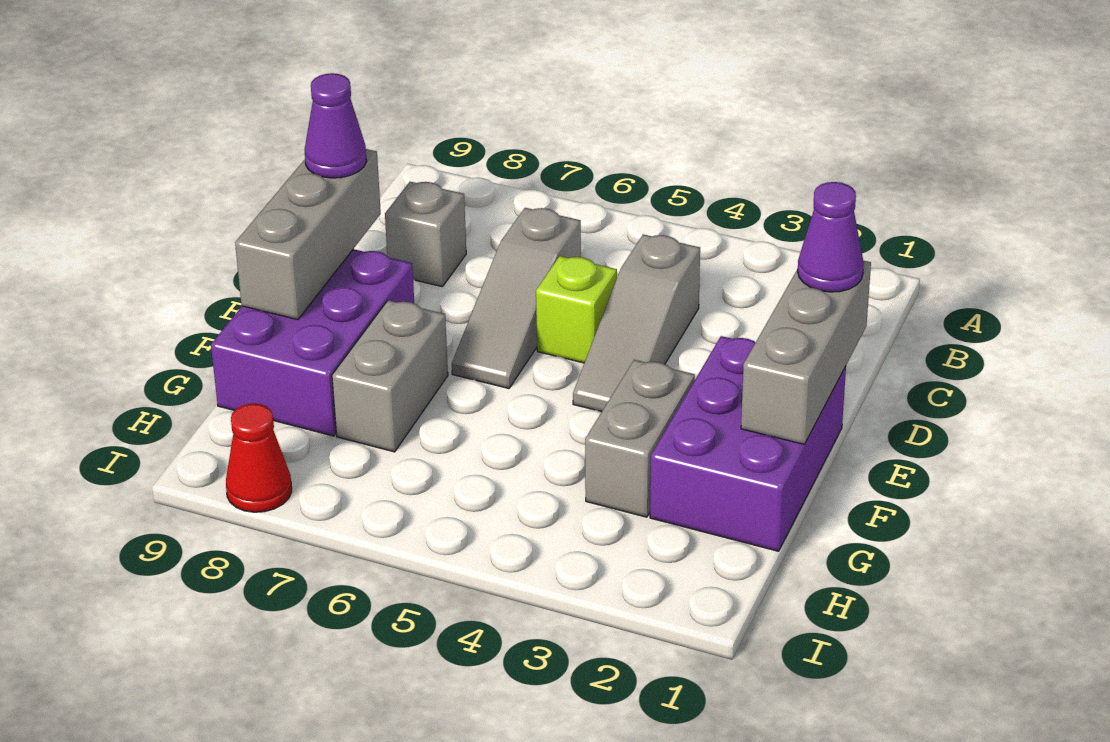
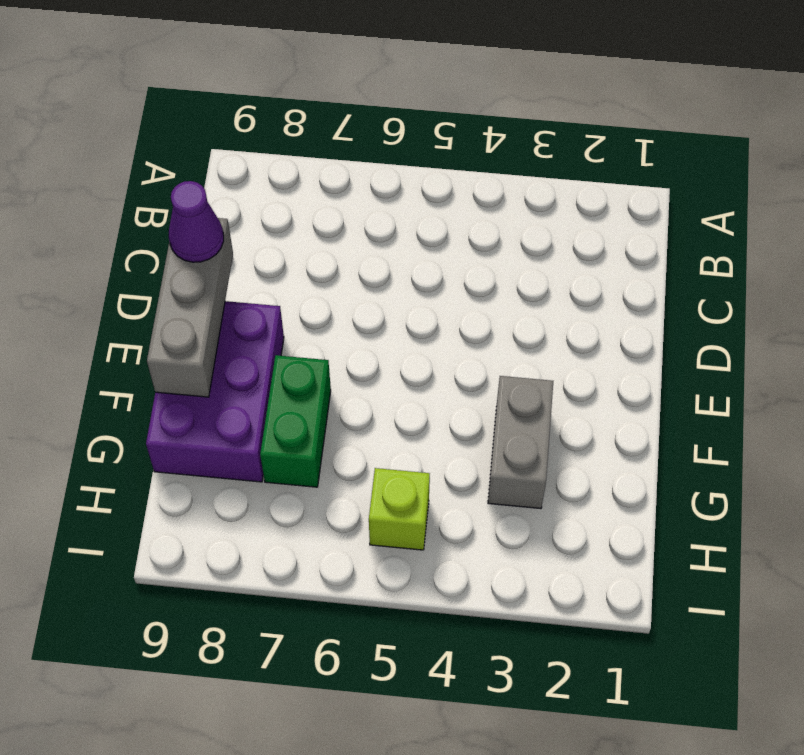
green 1x2 brick [260,355,331,487] -> grey 1x2 brick [332,300,448,452]
lime 1x1 brick [369,468,430,550] -> lime 1x1 brick moved to [536,256,617,363]
none -> grey 1x3 slope [573,234,700,412]
none -> grey 1x3 slope [452,208,581,388]
none -> grey 1x1 brick [385,182,466,287]

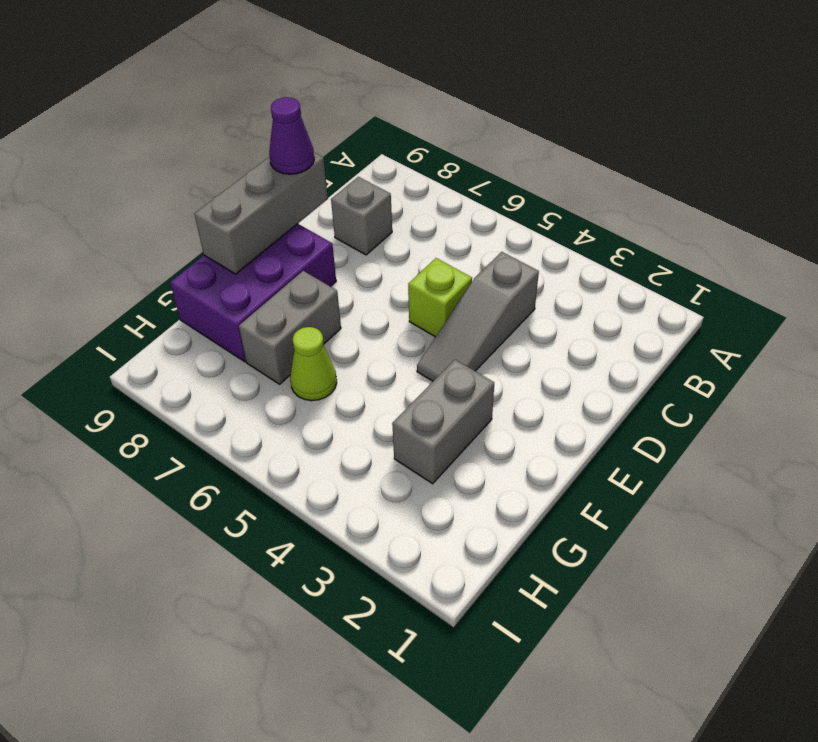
lime 1x1 cone [290,327,337,401] -> none
none -> grey 1x3 slope [452,208,581,388]
none -> purple 2x3 brick [650,336,846,551]
none -> red 1x1 cone [226,404,292,512]

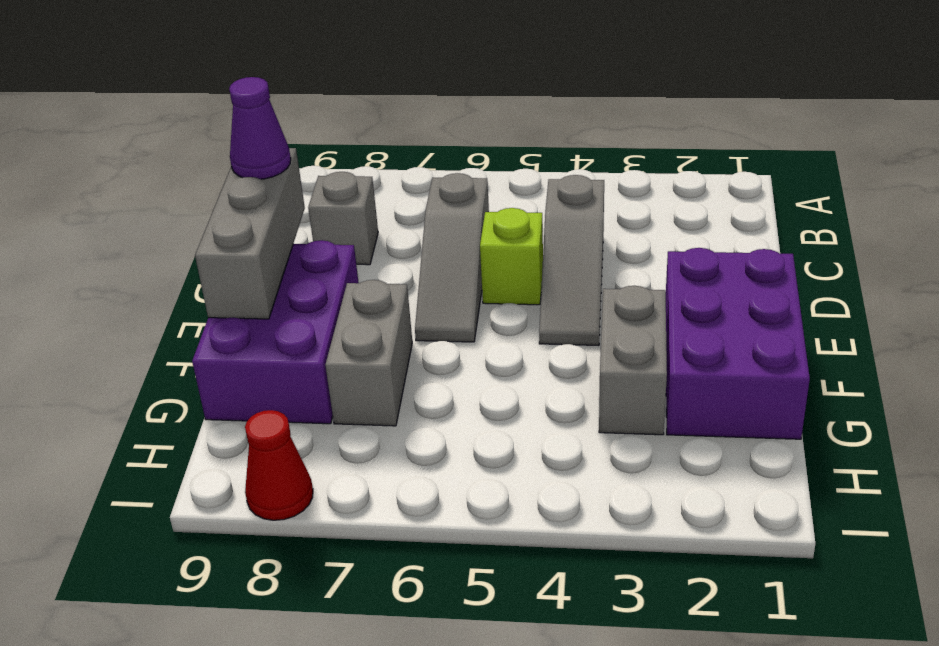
none -> grey 1x3 brick [741,261,871,444]
none -> purple 1x1 cone [798,182,864,292]

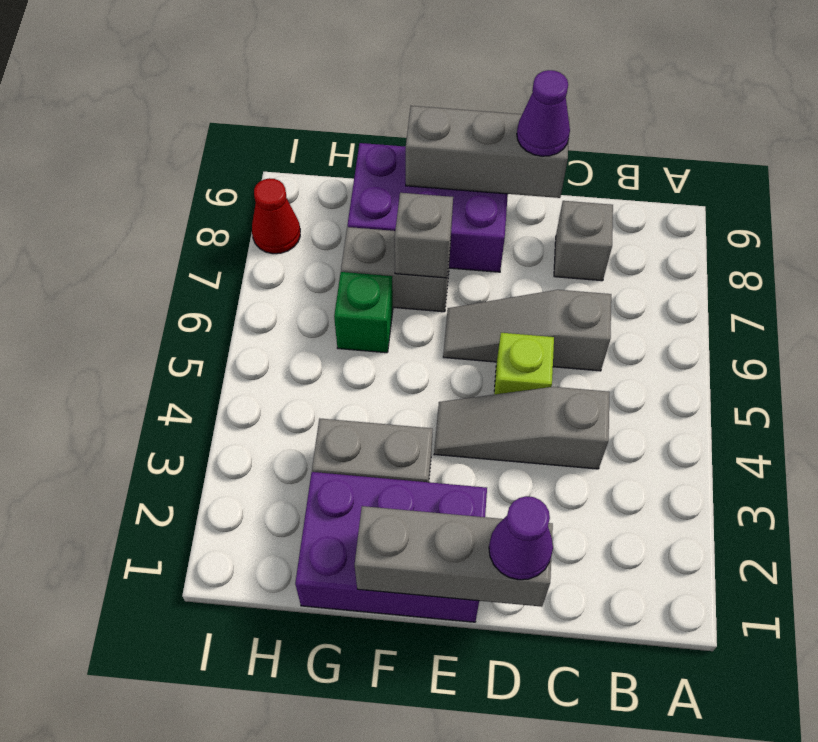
grey 1x1 brick [395,193,453,278] -> none
green 1x1 brick [334,272,393,353] -> none

